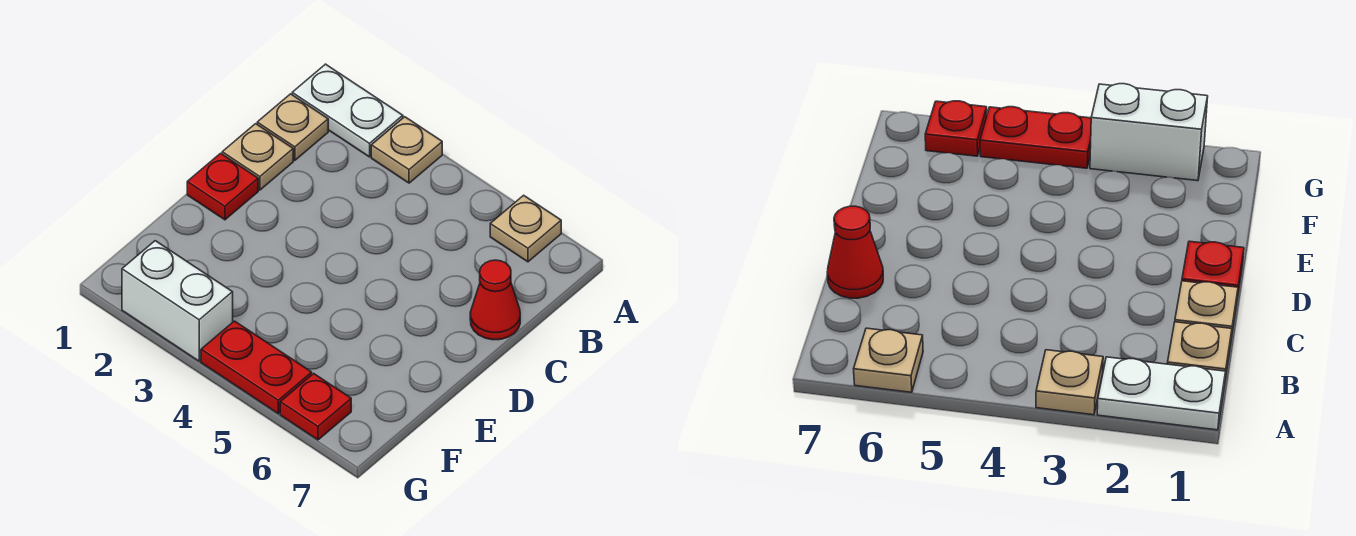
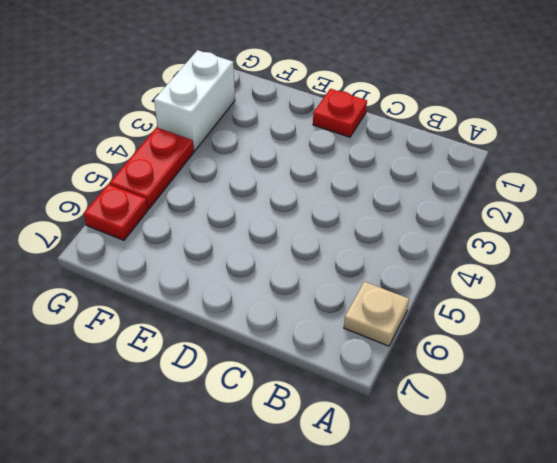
none -> white 1x2 plate [292,64,403,157]
none -> tan 1x1 plate [371,117,442,183]

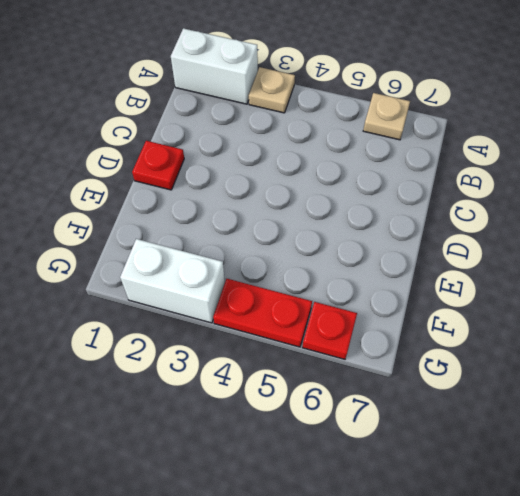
white 1x2 brick [171,28,258,104] -> white 1x2 plate [292,64,403,157]
none -> tan 1x1 plate [257,94,328,160]
none -> tan 1x1 plate [222,124,293,190]

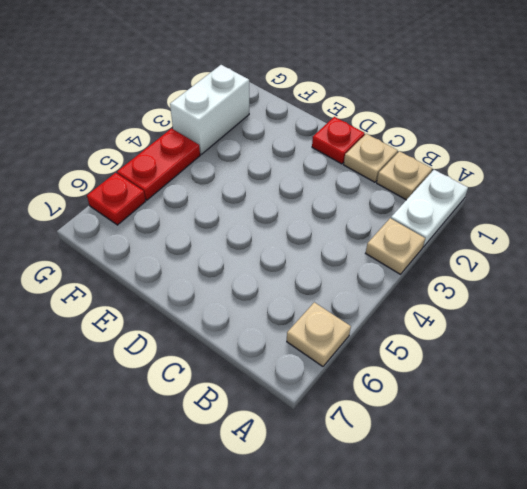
none -> red 1x1 cone [470,260,520,340]

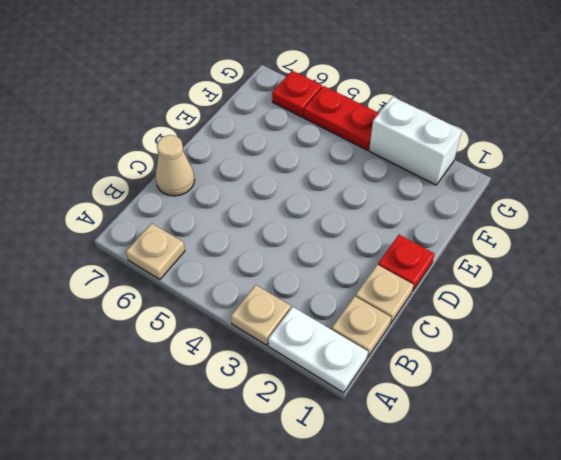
tan 1x1 cone [156,135,194,196] -> red 1x1 cone [470,260,520,340]

